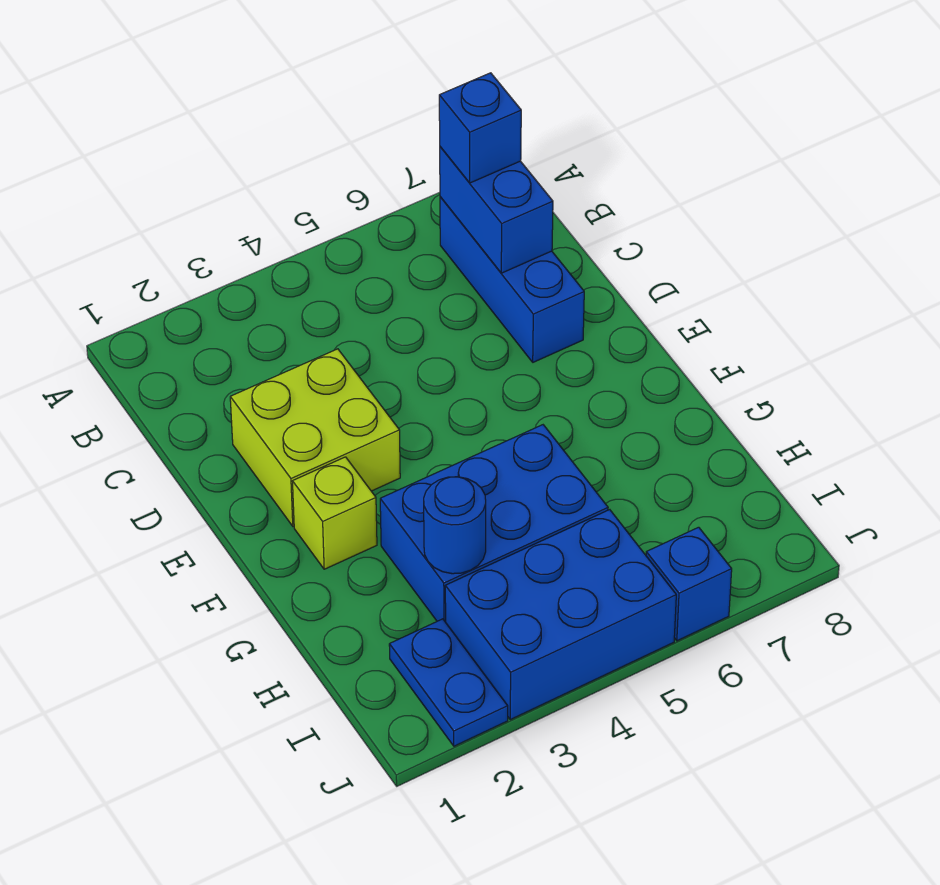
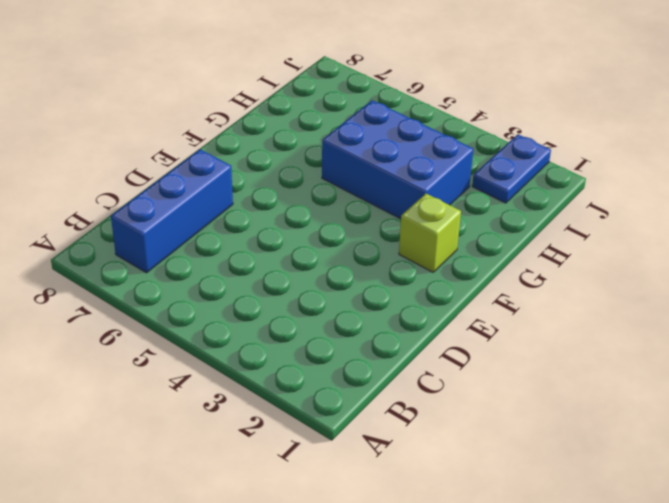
none -> lime 2x2 brick [230,349,400,526]
none -> blue 2x3 brick [445,510,676,720]

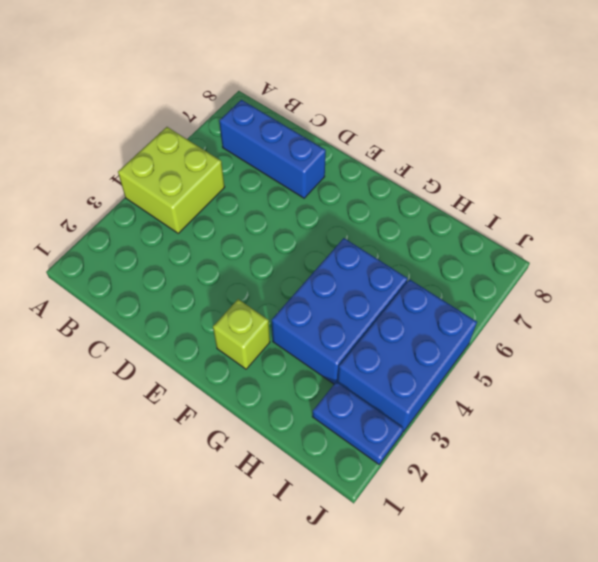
lime 2x2 brick [118,127,225,233] -> lime 2x2 brick moved to [230,349,400,526]
none -> blue 1x1 brick [646,527,732,641]
none -> blue 1x2 brick [440,147,553,273]

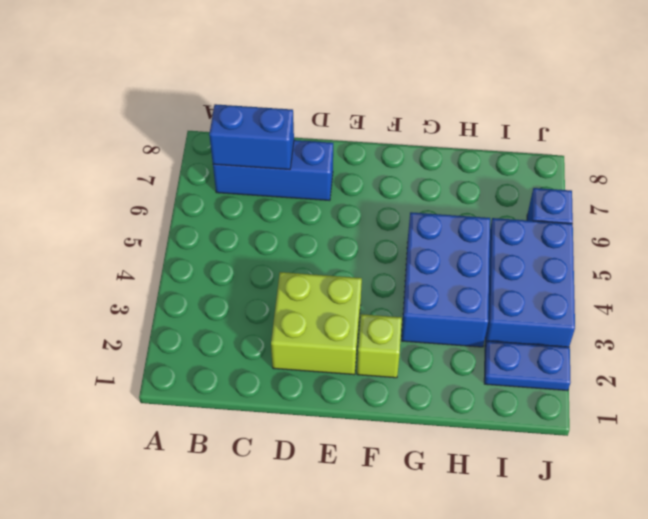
none -> blue 1x1 round brick [424,477,486,574]
none -> blue 1x1 brick [439,73,521,183]

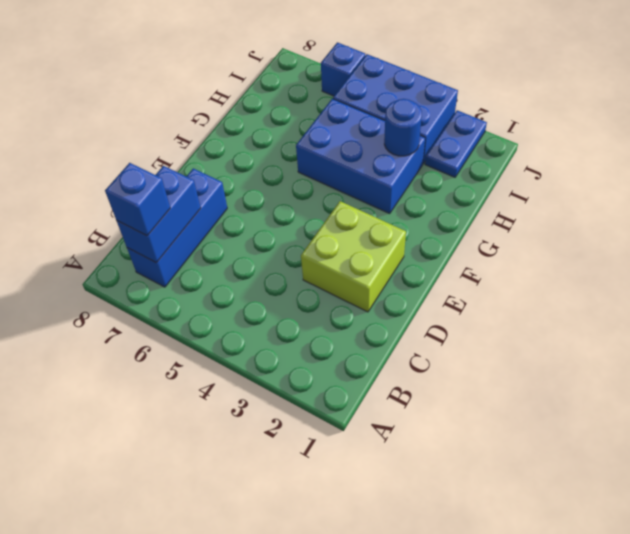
none -> lime 1x1 brick [292,457,377,569]

